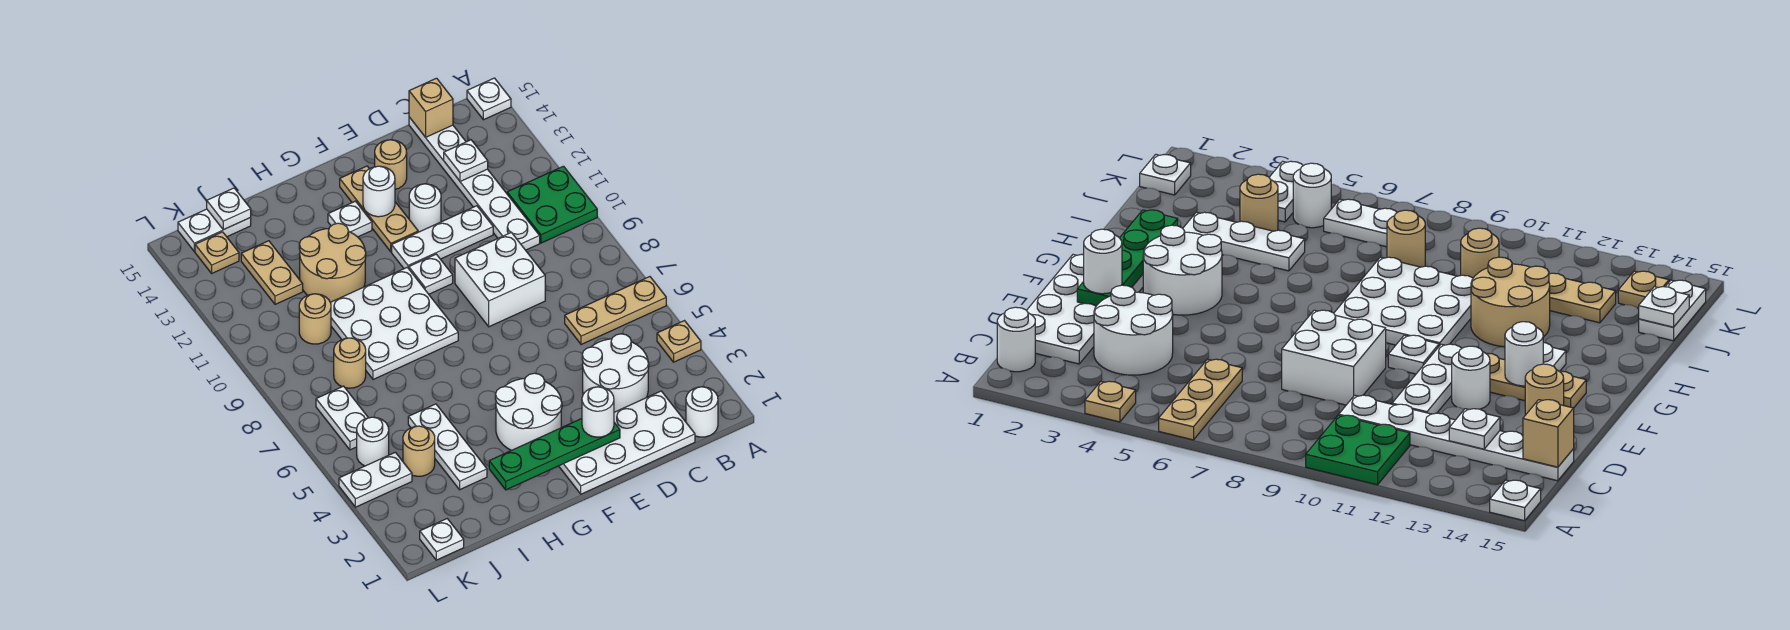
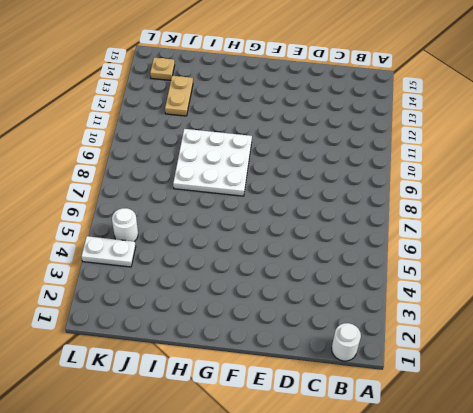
none -> tan 1x1 plate [657,321,701,362]
none -> tan 1x3 plate [565,277,666,345]
none -> green 2x2 plate [507,166,597,243]
none -> white 1x1 plate [467,78,511,120]

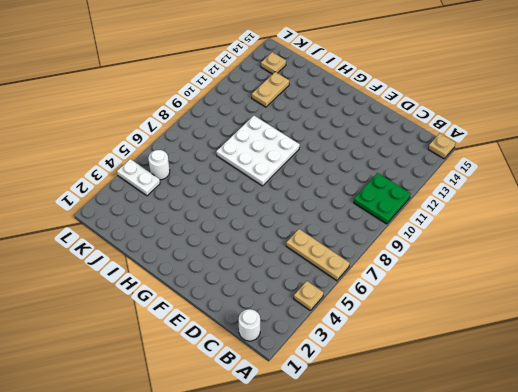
tan 1x1 plate [428,133,455,159] -> white 1x1 plate [467,78,511,120]
none -> white 2x4 plate [559,391,695,494]
none -> white 2x2 round brick [582,334,649,412]
none -> white 1x6 plate [409,117,540,250]
none -> white 2x2 brick [455,232,545,327]

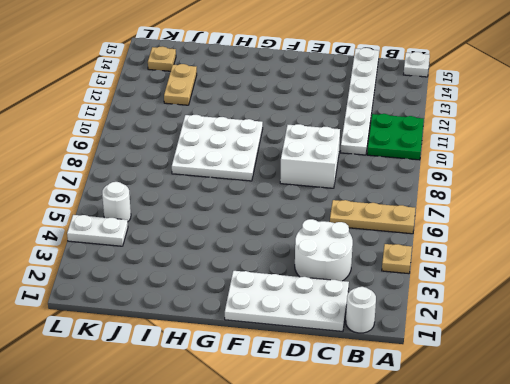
none -> white 1x3 plate [392,206,493,269]
none -> white 1x1 round brick [409,184,441,232]
none -> tan 1x1 round brick [375,140,407,189]
none -> white 2x2 round brick [495,373,562,450]

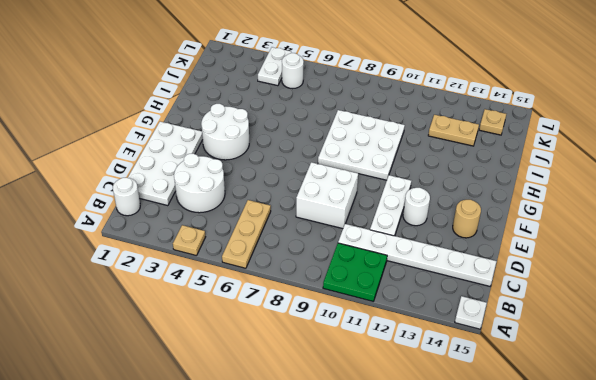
none -> white 1x1 plate [409,254,453,294]
none -> tan 1x3 plate [340,166,418,252]
none -> white 1x1 plate [328,201,372,237]
none -> tan 2x2 round brick [299,223,366,302]

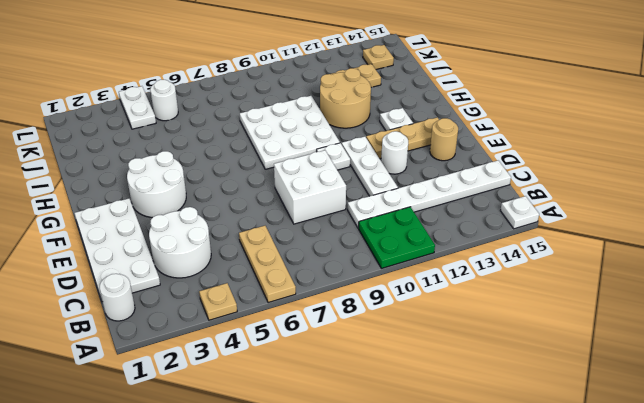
none -> white 1x3 plate [408,404,487,490]
none -> tan 1x1 round brick [403,426,435,476]
none -> tan 1x1 round brick [334,338,366,388]
none -> tan 1x1 round brick [299,294,331,344]

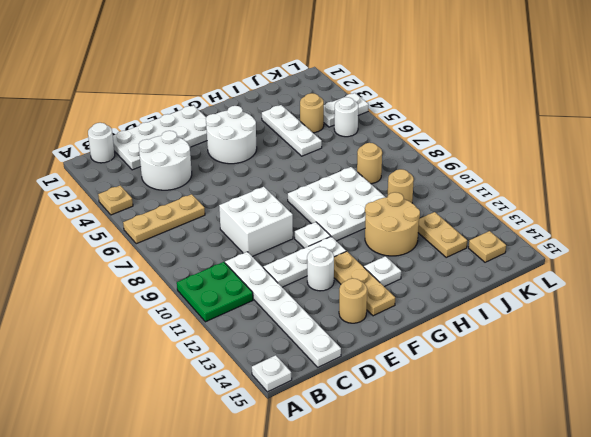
none -> white 1x2 plate [178,209,251,251]
none -> white 1x1 plate [420,519,464,560]
none -> white 1x2 plate [316,386,368,450]
none -> white 1x1 plate [444,140,488,181]

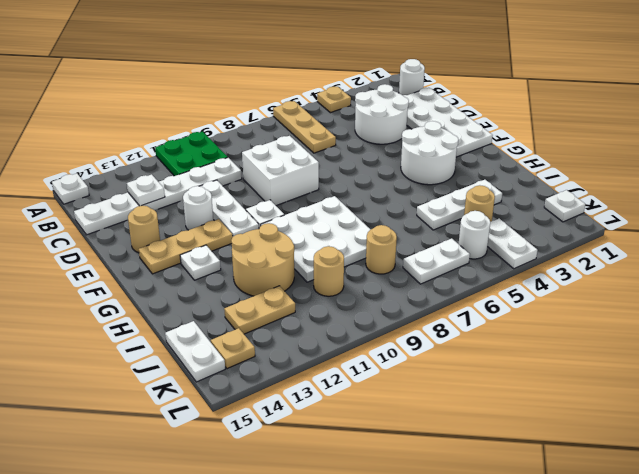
none -> tan 1x1 brick [409,78,453,137]
none -> green 1x4 plate [489,419,620,490]
none -> white 1x1 round brick [363,166,395,217]
none -> white 1x1 plate [207,188,251,230]

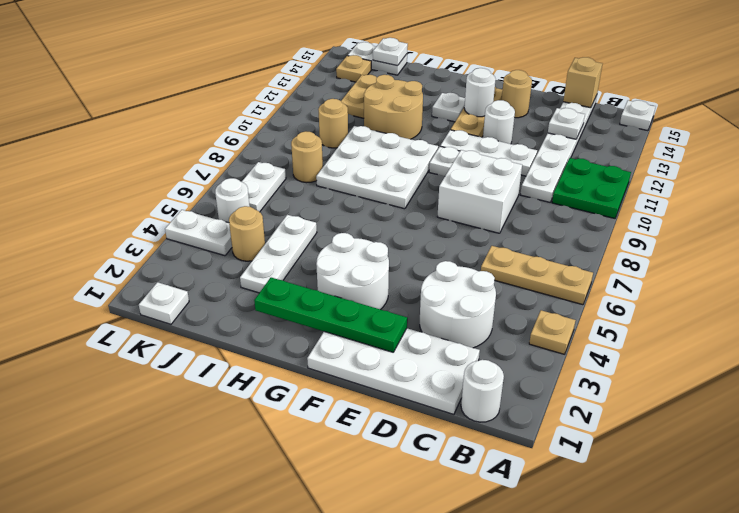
none -> white 1x1 round brick [582,387,614,437]

